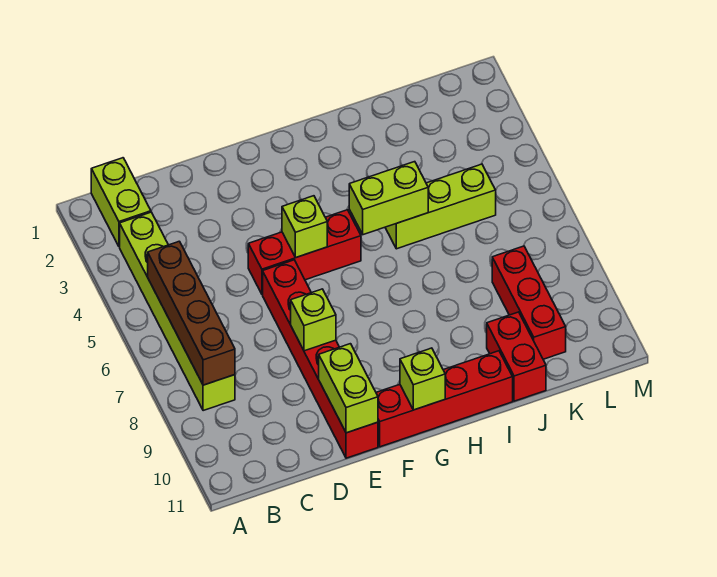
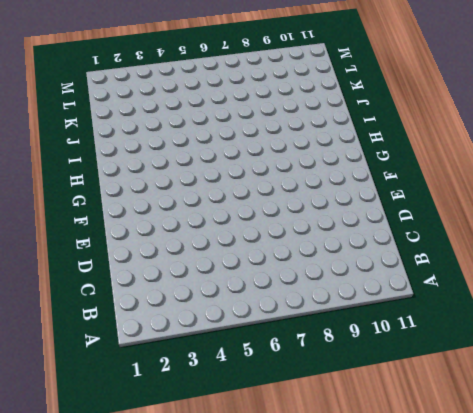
none -> lime 1x2 brick [91,158,151,247]
none -> lime 1x6 brick [120,212,235,411]
none -> red 1x3 brick [248,210,361,294]

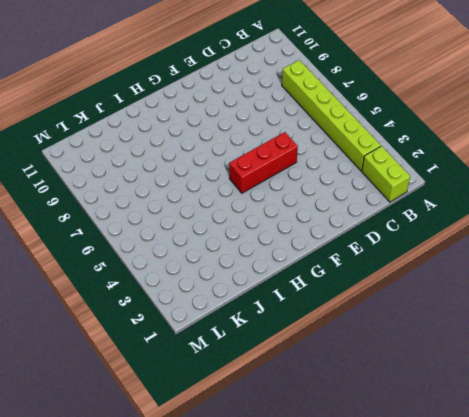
none -> red 1x6 brick [263,260,378,458]
none -> red 1x4 brick [376,351,513,447]
none -> lime 1x3 brick [385,164,496,249]

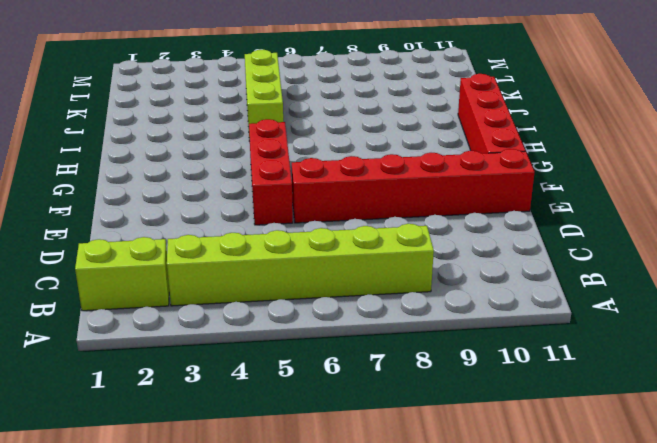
none -> red 1x2 brick [487,312,546,401]
none -> red 1x3 brick [492,246,566,359]
none -> brown 1x4 brick [148,241,235,385]

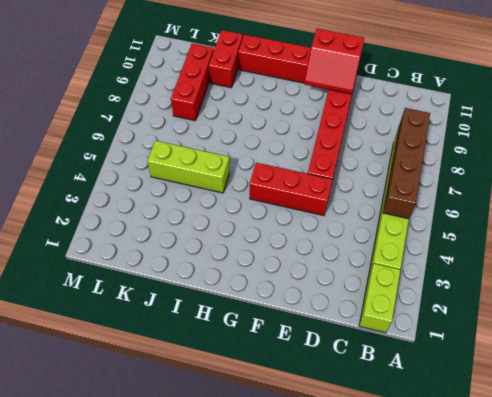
red 2x2 slope [304,29,364,94] -> lime 1x2 brick [319,344,378,433]
none -> lime 1x1 brick [291,289,336,351]
none -> lime 1x1 brick [282,196,327,258]
none -> lime 1x1 brick [400,348,445,410]

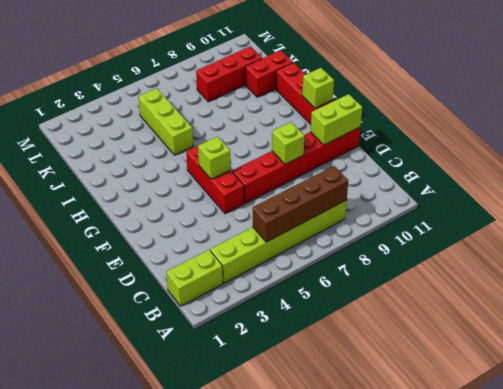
none -> lime 1x2 brick [349,162,428,235]

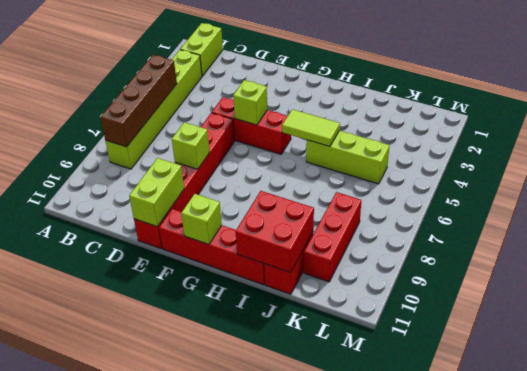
lime 1x2 tile [282,109,340,146] -> lime 1x2 brick [349,162,428,235]
red 2x2 brick [235,191,314,273] -> none

